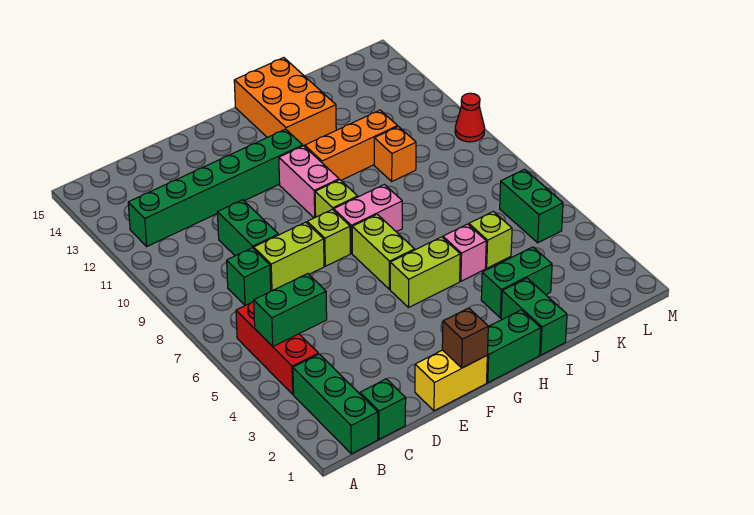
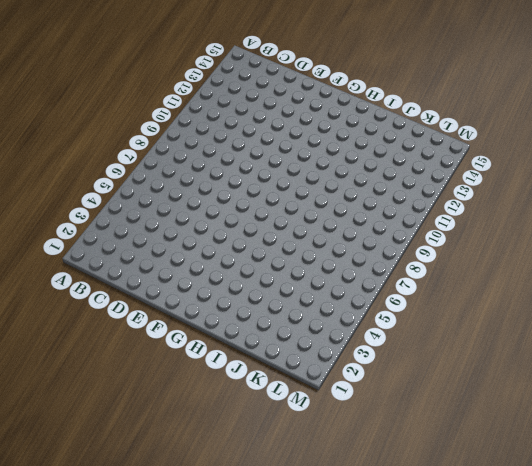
none -> green 1x3 brick [293,354,378,454]
none -> red 1x3 brick [236,302,318,394]
none -> green 1x6 brick [128,129,303,246]

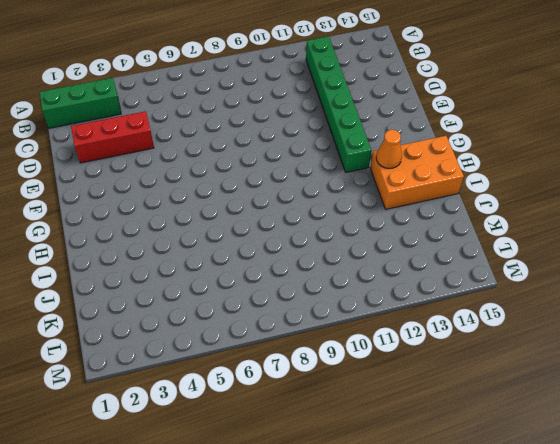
red 1x3 brick [71,111,154,163] -> red 1x3 brick moved to [236,302,318,394]
orange 1x1 cone [376,130,402,168] -> none
none -> green 1x1 brick [360,379,406,439]
none -> green 1x1 brick [227,248,271,305]
none -> lime 1x2 brick [254,222,324,291]

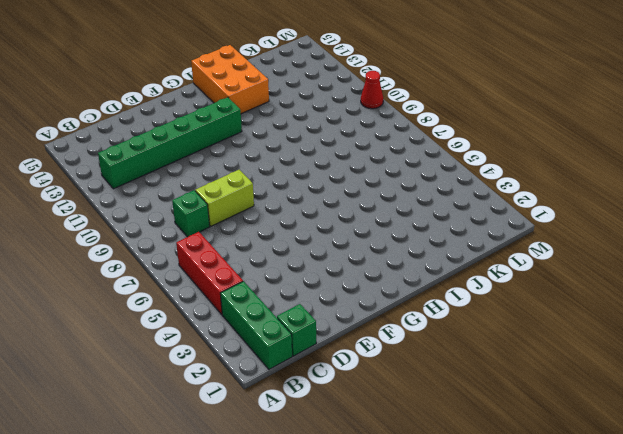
none -> green 1x2 brick [217,200,278,256]
none -> yellow 1x2 brick [415,350,487,411]
none -> lime 1x1 brick [307,209,350,266]

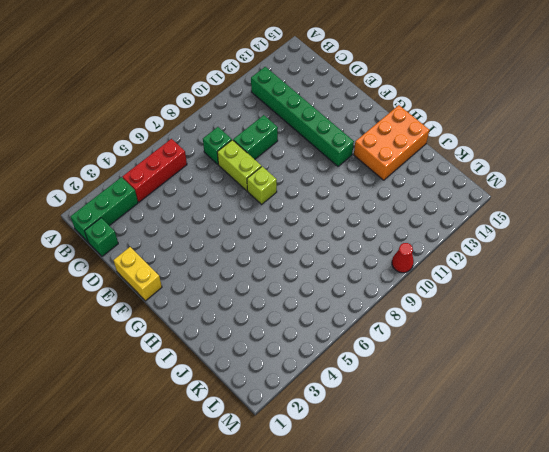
none -> green 1x2 brick [487,310,541,383]
none -> lime 1x2 brick [390,237,460,307]
none -> lime 1x2 brick [352,214,415,289]

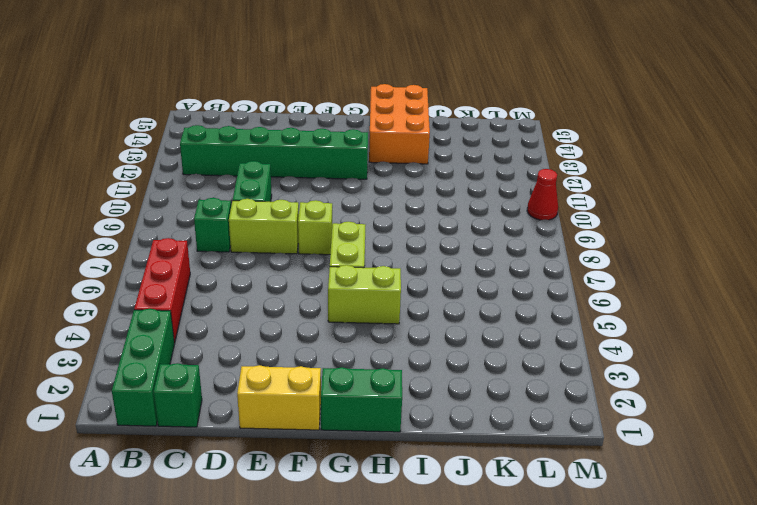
none -> pink 1x2 brick [334,185,402,253]
none -> lime 1x1 brick [315,180,358,217]
none -> pink 1x2 brick [279,146,339,218]

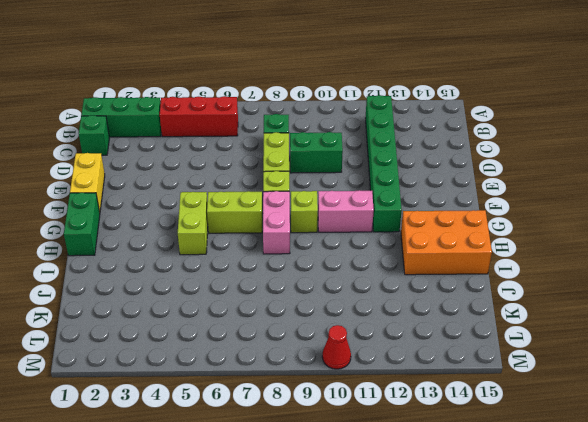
none -> orange 1x3 brick [305,110,398,180]
none -> green 1x2 brick [501,278,567,355]
none -> green 1x2 brick [481,247,552,318]

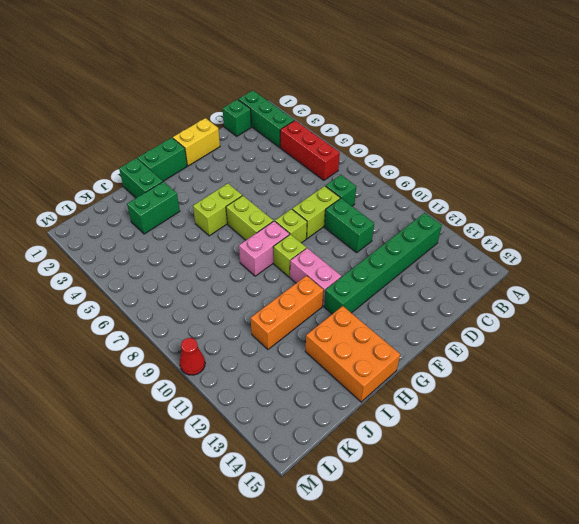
none -> pink 1x1 brick [443,224,486,281]
none -> lime 1x1 brick [469,211,512,268]
none -> orange 1x1 brick [374,127,416,181]

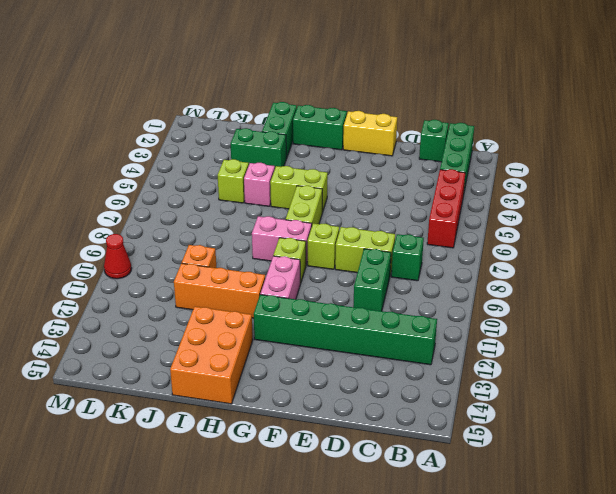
none -> green 1x2 brick [500,169,563,243]
none -> green 1x2 brick [254,274,327,346]
none -> brown 1x1 brick [442,308,488,368]

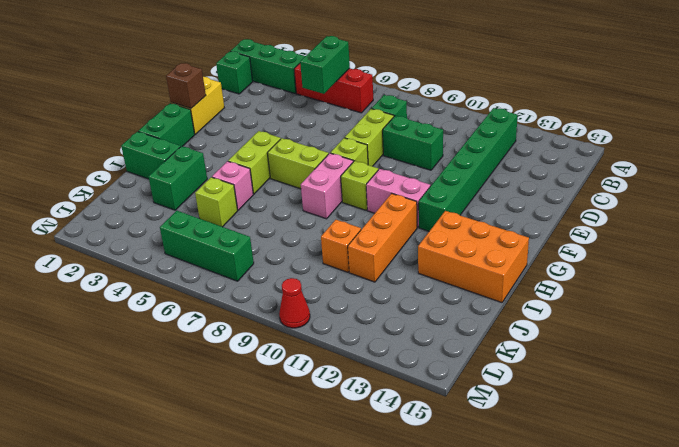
green 1x3 brick [160,211,254,281] -> green 1x2 brick [500,169,563,243]

